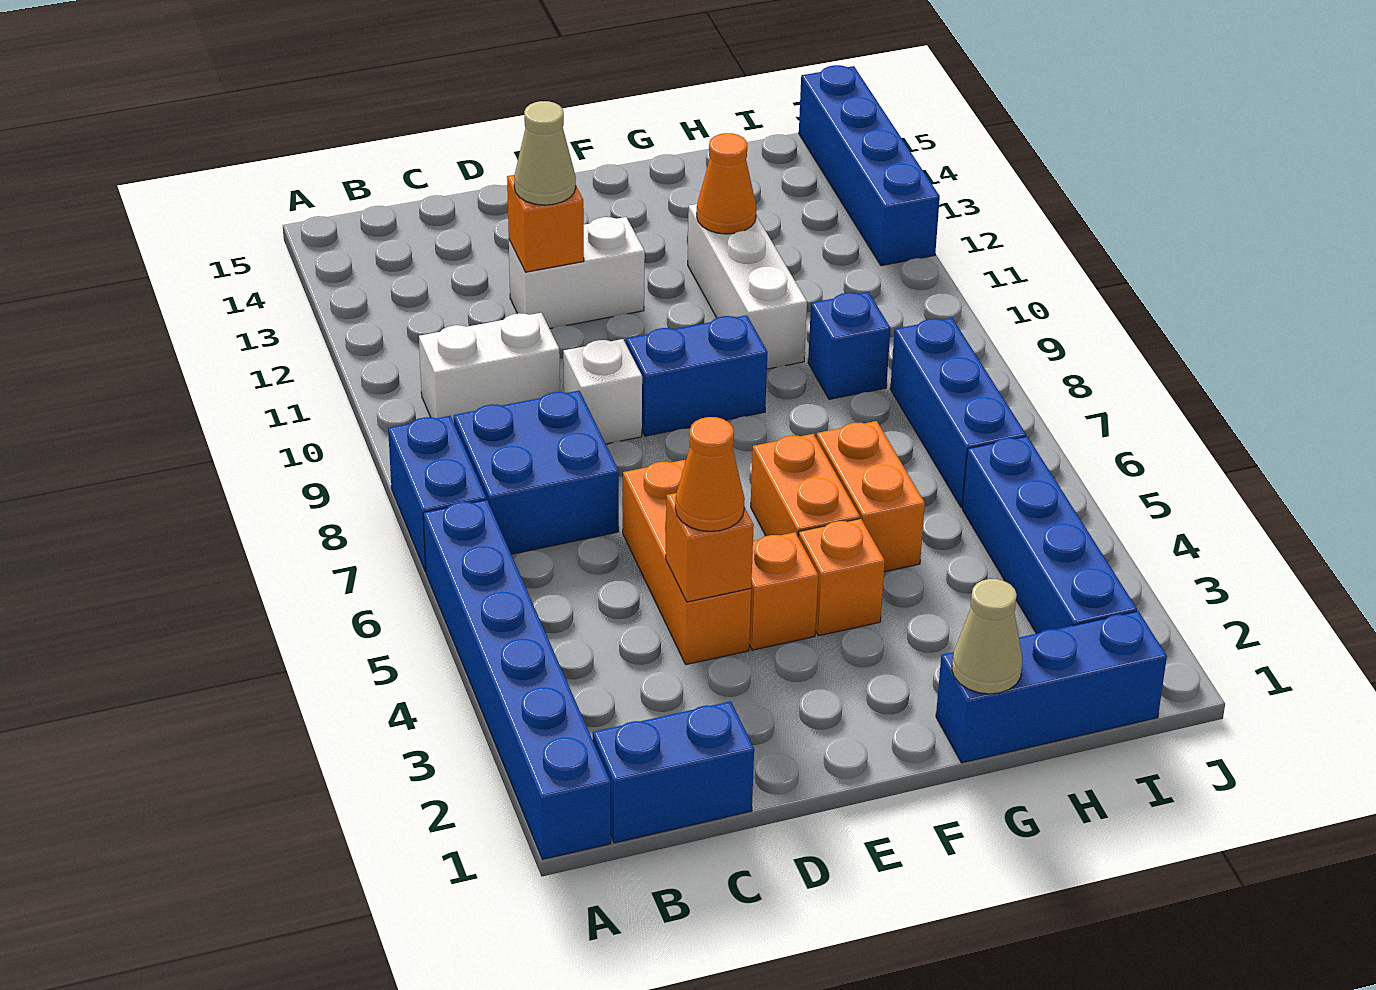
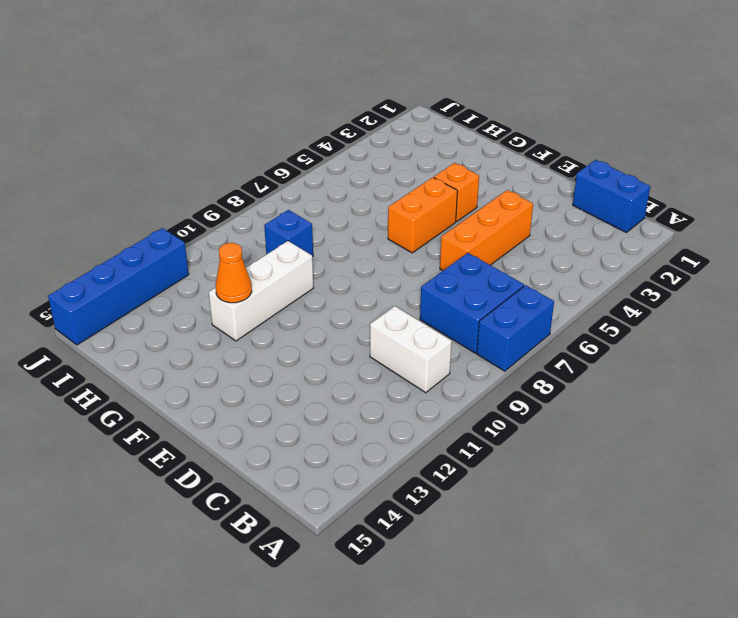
none -> blue 1x6 brick [423,500,611,860]
none -> white 1x1 brick [563,339,642,444]
none -> white 1x2 brick [509,217,645,329]

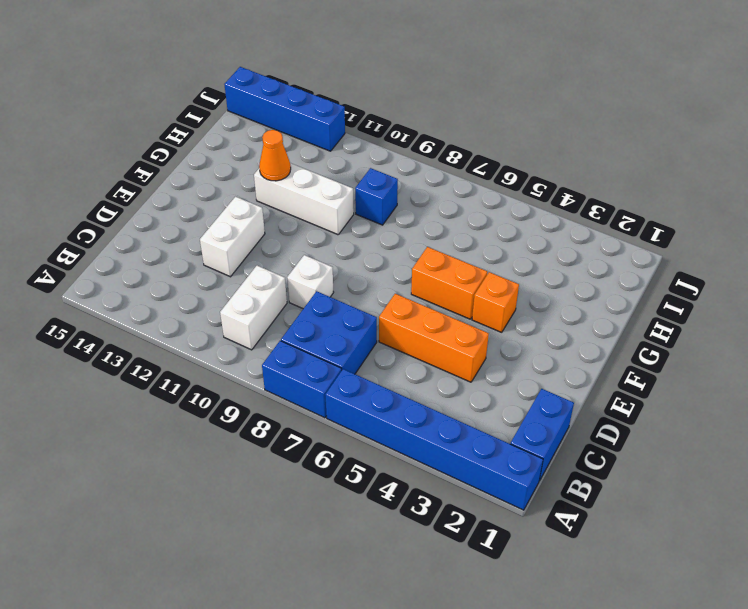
none -> orange 1x1 brick [749,532,818,650]
none -> blue 1x2 brick [626,315,768,436]
none -> blue 1x3 brick [936,611,1167,763]

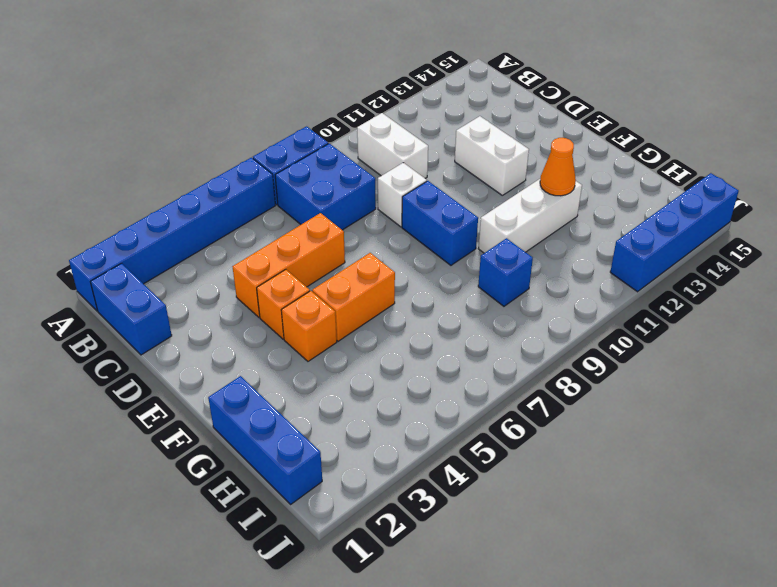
none -> orange 1x2 brick [816,421,925,572]
none -> blue 1x4 brick [962,436,1137,634]
none -> blue 1x3 brick [890,318,1026,508]

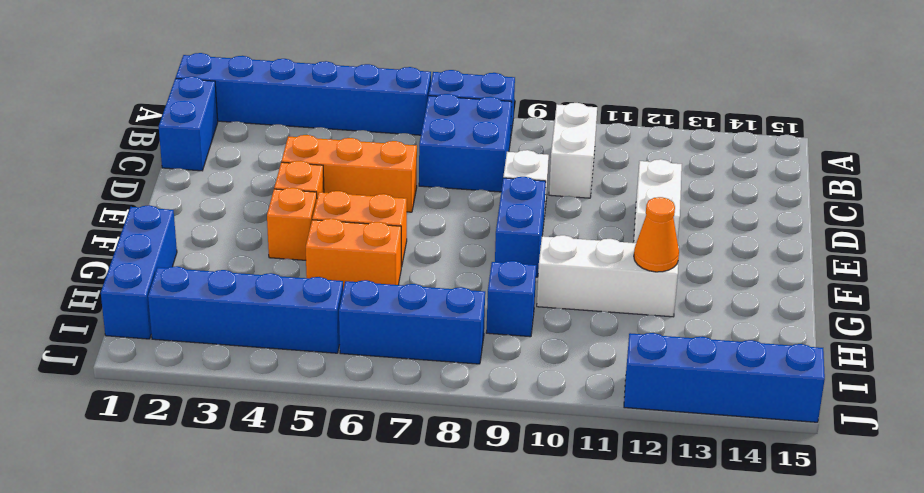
none -> orange 1x1 brick [666,493,754,602]
none -> orange 1x1 brick [507,175,584,272]
none -> tan 1x1 cone [952,579,1023,694]

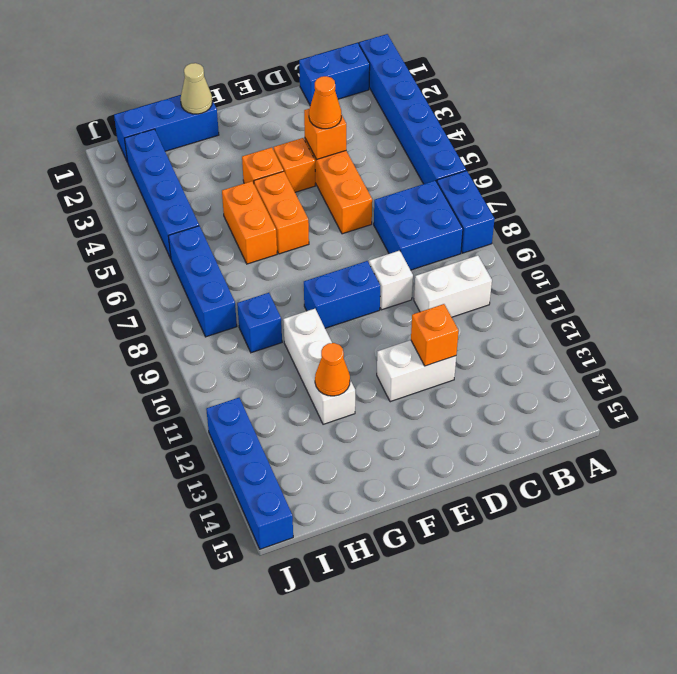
none -> tan 1x1 cone [514,101,576,205]

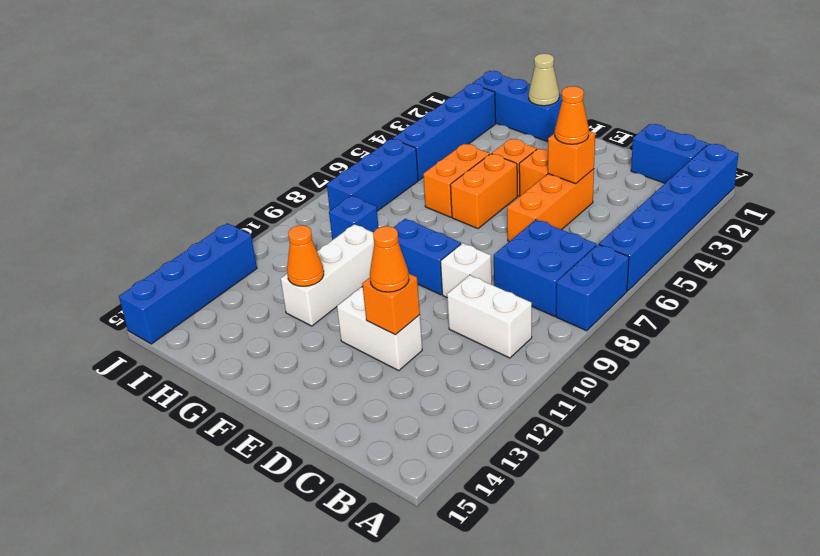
orange 1x1 cone [370,226,409,292] -> tan 1x1 cone [514,101,576,205]

